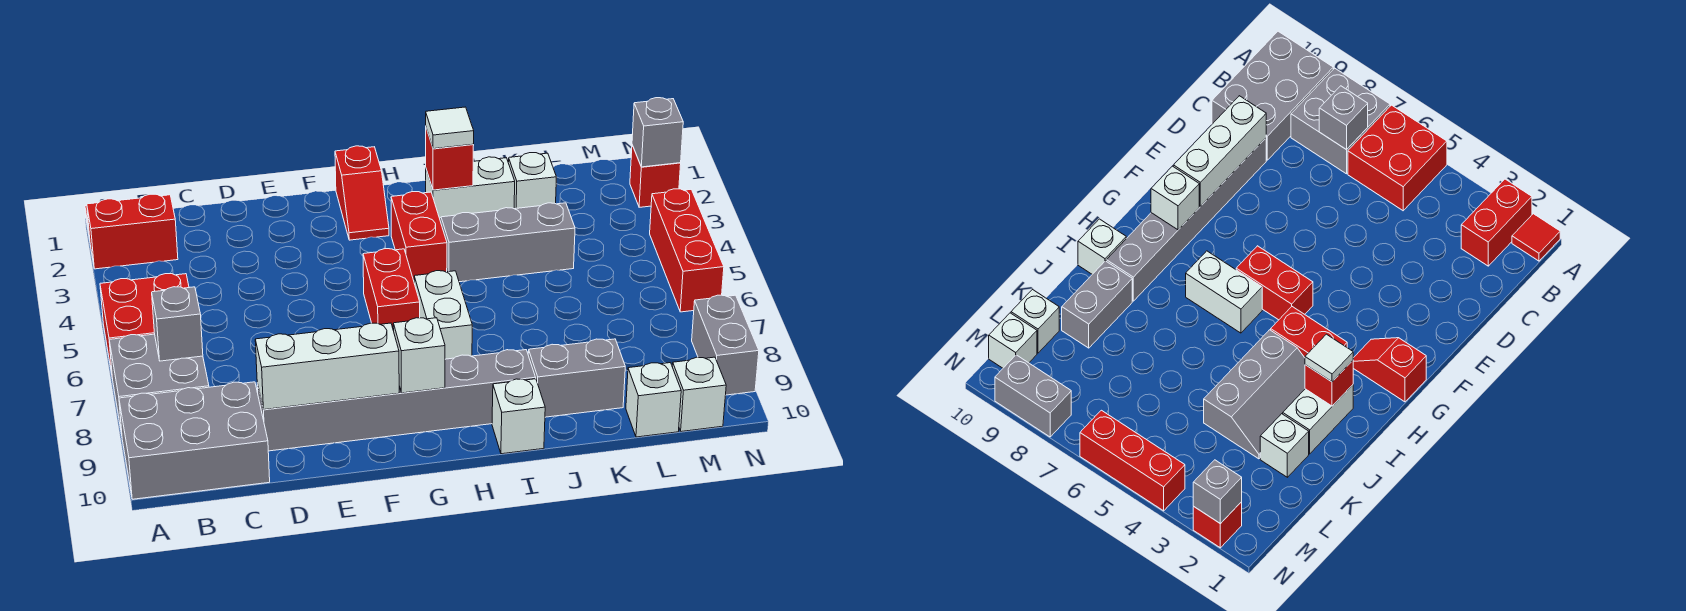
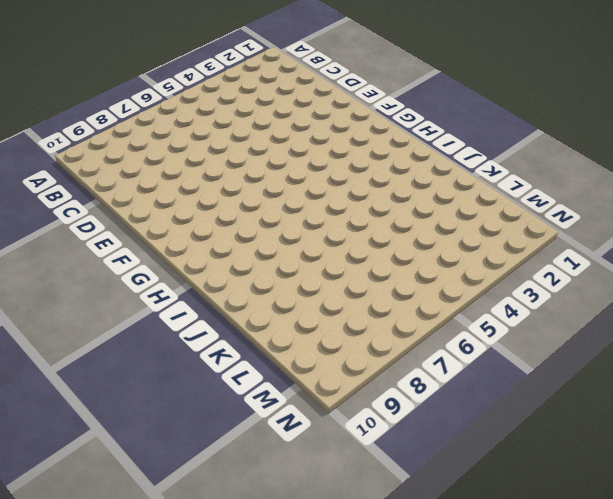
none -> red 1x1 tile [1512,214,1560,261]
none -> red 1x2 brick [87,194,178,269]
none -> red 2x2 brick [100,274,189,379]

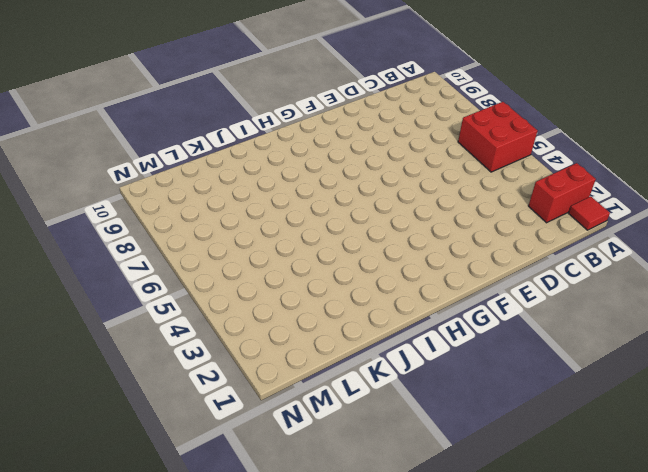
none -> grey 2x2 brick [109,334,209,434]
none -> grey 2x3 brick [119,382,270,499]
none -> grey 1x6 brick [257,350,536,451]

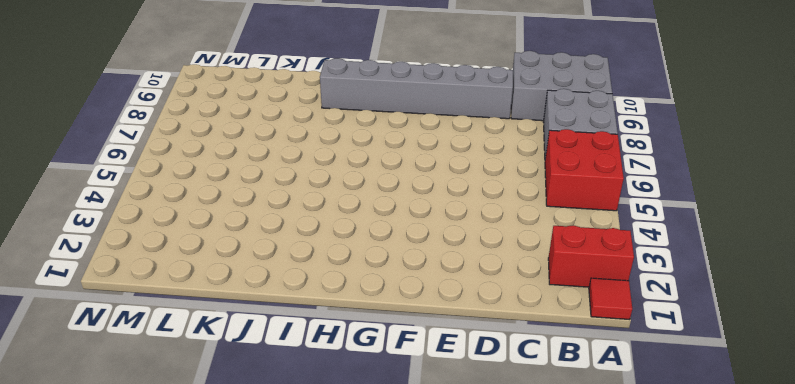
none -> red 1x2 slope [335,146,389,240]
none -> red 1x2 brick [363,249,420,331]
none -> red 1x2 brick [391,192,447,280]

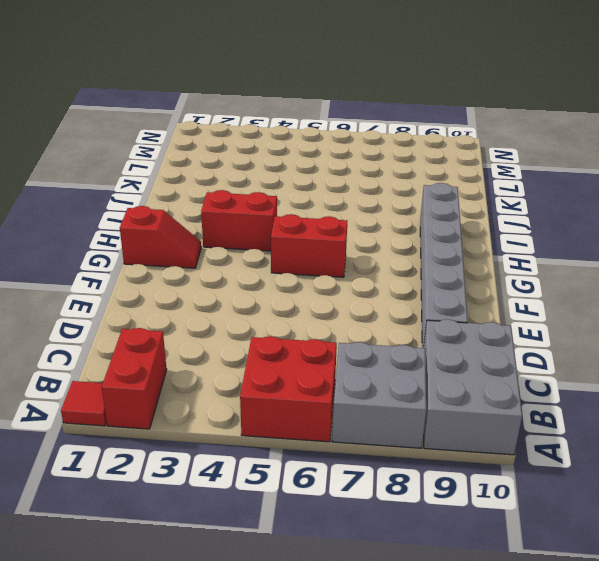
none -> white 1x2 brick [414,271,472,359]
none -> white 1x2 brick [426,157,515,218]
none -> grey 2x3 slope [440,203,575,282]

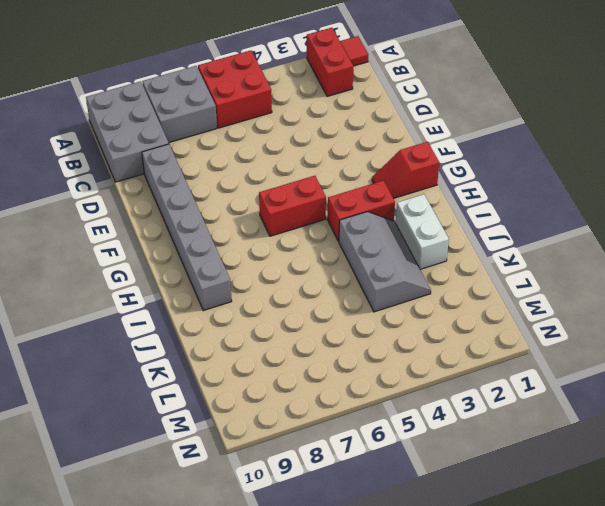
none -> white 1x2 brick [414,271,472,359]
none -> white 1x1 brick [492,379,545,454]
none -> grey 1x2 brick [528,339,625,417]

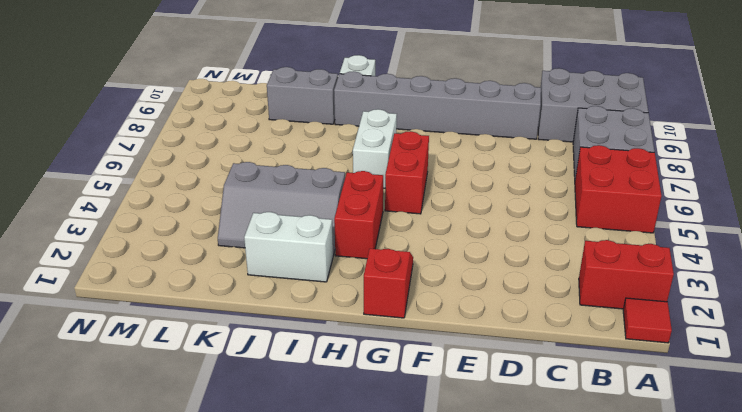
none -> white 1x1 brick [508,153,556,209]
none -> white 1x1 brick [626,363,681,437]
none -> white 1x1 brick [673,357,726,432]

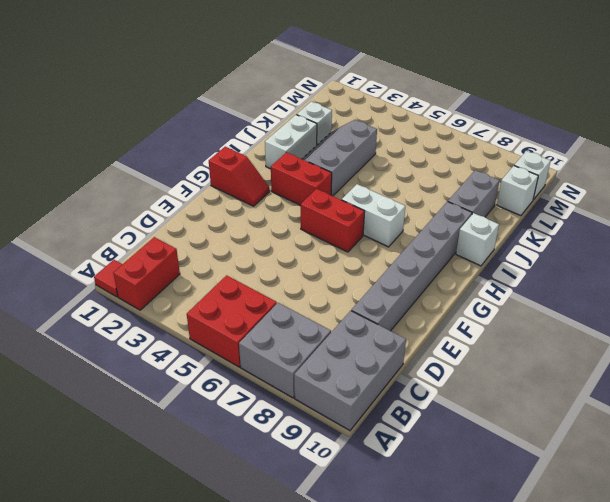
none -> red 1x1 brick [630,145,681,207]
none -> red 1x3 brick [650,189,724,312]
none -> grey 1x2 brick [692,295,759,395]

